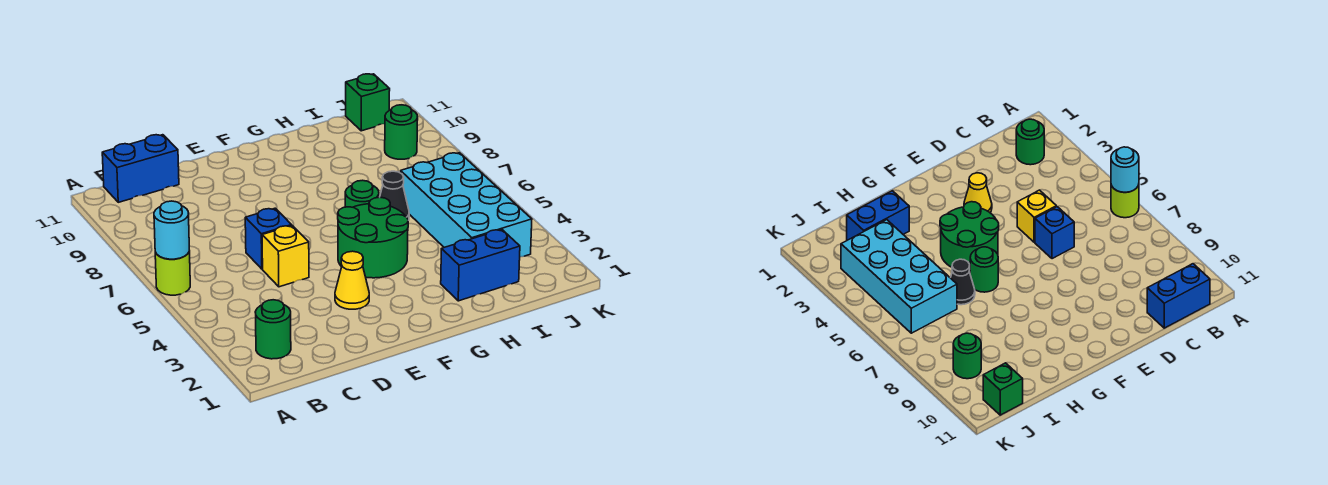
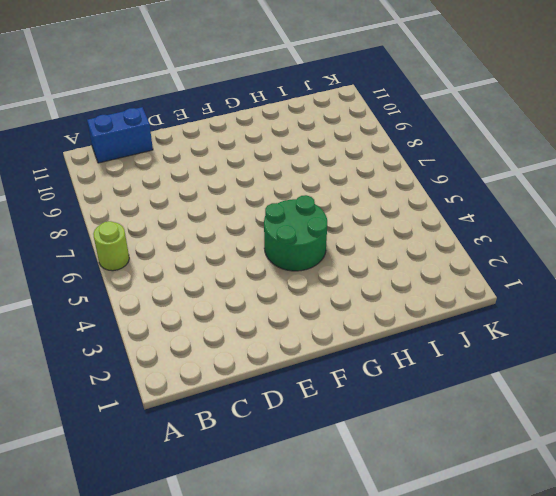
none -> green 1x1 round brick [255,300,291,359]
none -> yellow 1x1 brick [262,226,309,287]
none -> blue 1x1 brick [245,208,292,269]

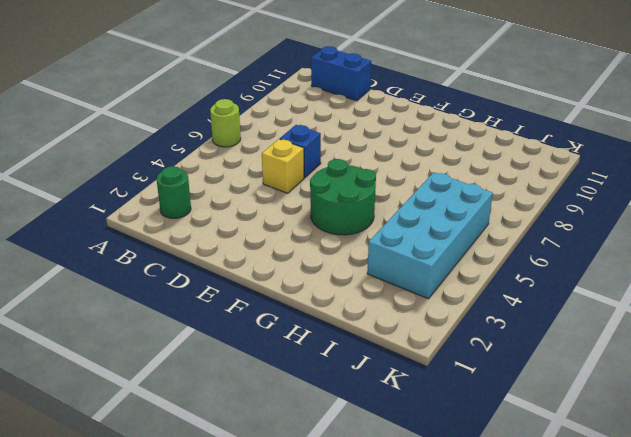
none -> yellow 1x1 cone [335,251,369,309]
none -> green 1x1 round brick [345,180,379,207]
none -> blue 1x2 brick [441,230,520,301]

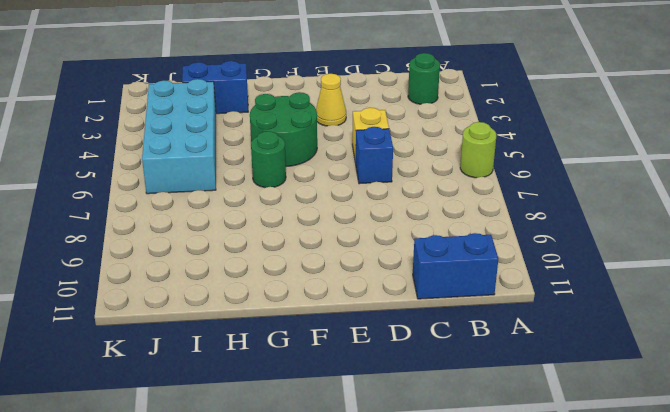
none -> black 1x1 cone [380,171,409,220]
none -> green 1x1 round brick [385,105,418,159]
none -> green 1x1 brick [346,74,390,131]

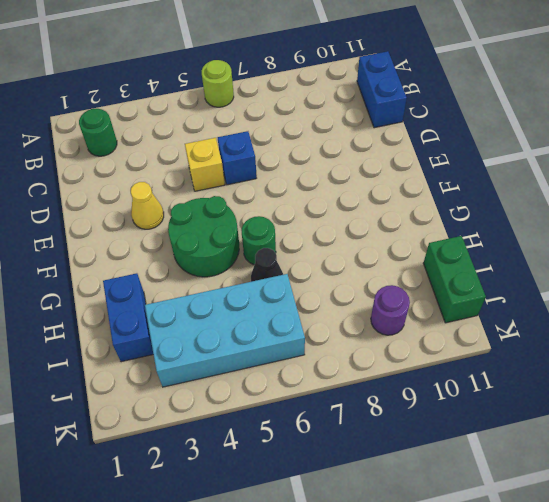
green 1x2 brick [423,236,486,323] -> green 1x1 brick [346,74,390,131]
purple 1x1 round brick [371,285,410,335] -> green 1x1 round brick [385,105,418,159]
none -> cyan 1x1 round brick [154,201,189,259]

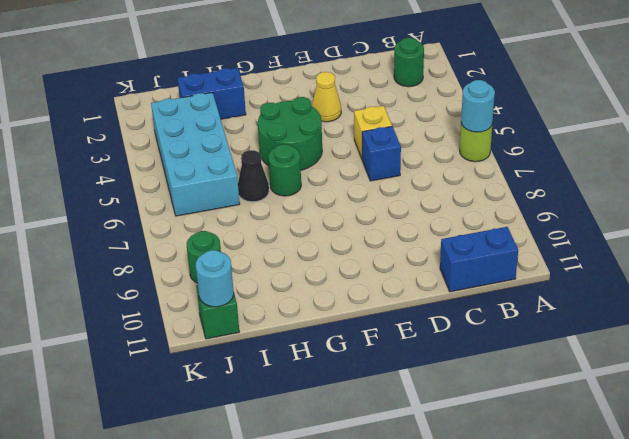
cyan 1x1 round brick [196,250,234,307] -> none

